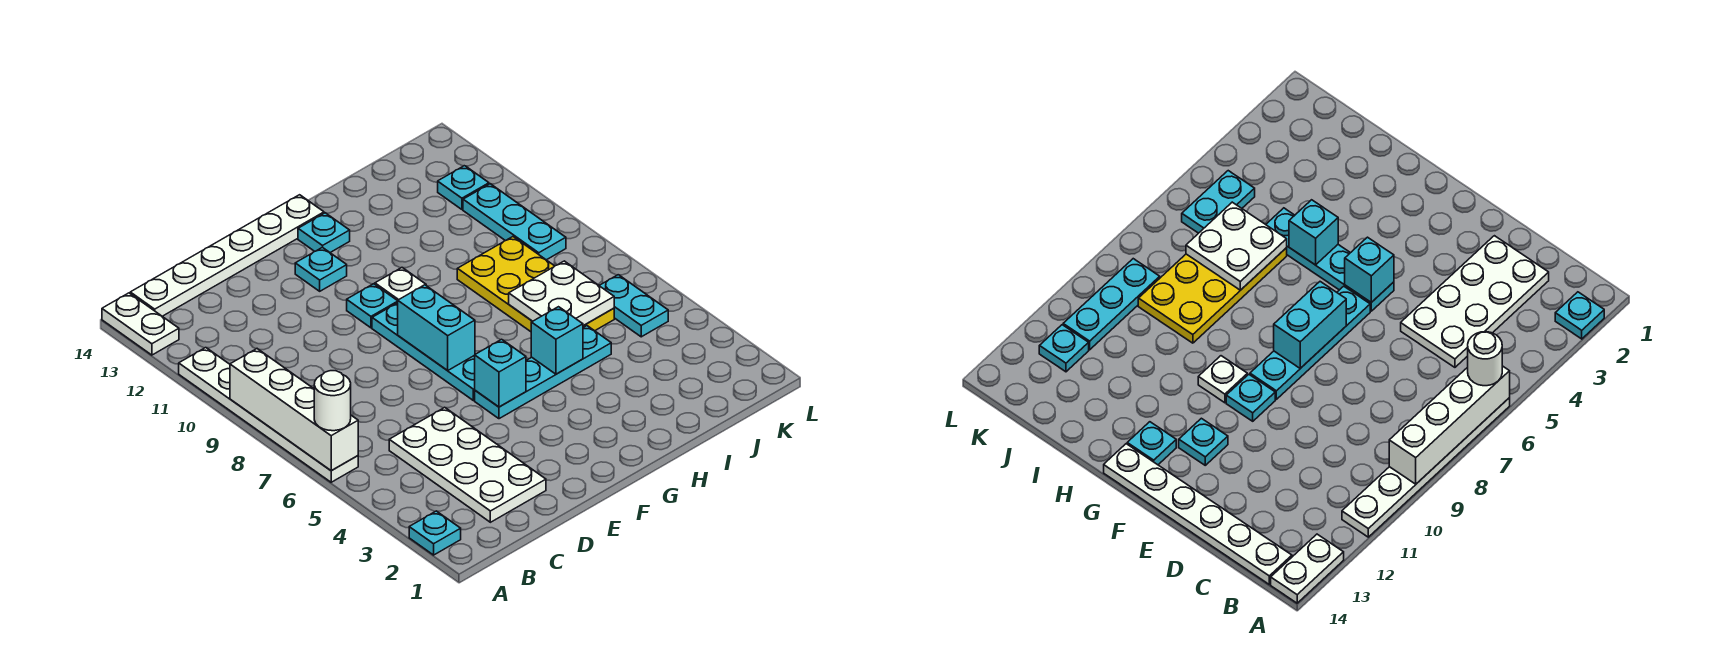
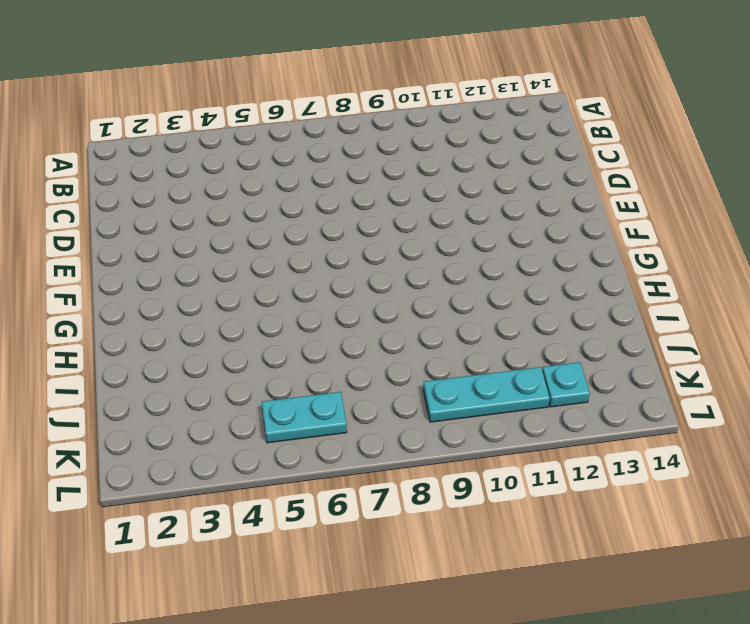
none -> cyan 1x1 plate [409,511,461,555]
none -> white 1x6 plate [179,348,358,482]
none -> white 1x2 plate [102,293,179,355]

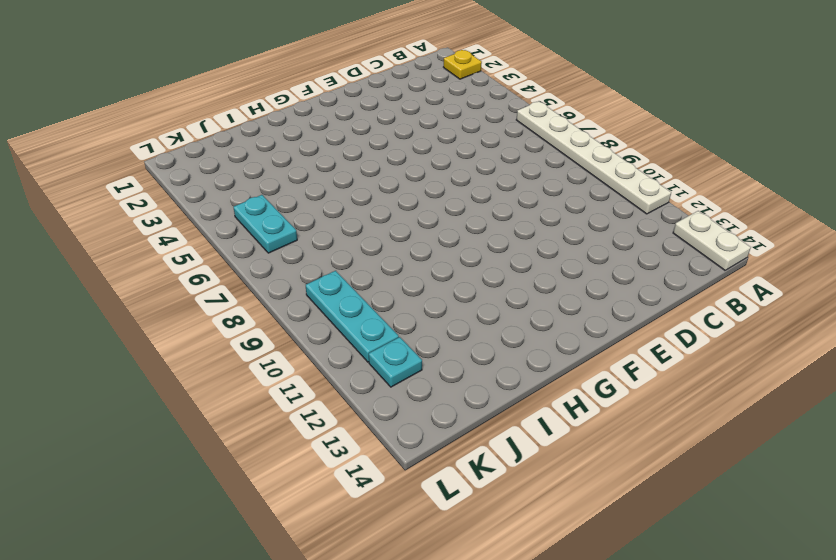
yellow 1x1 plate [444,50,482,79] -> cyan 1x1 plate [409,511,461,555]
none -> white 1x6 plate [130,195,324,316]
none -> white 2x4 plate [389,407,546,522]
none -> cyan 1x4 plate [475,326,611,419]

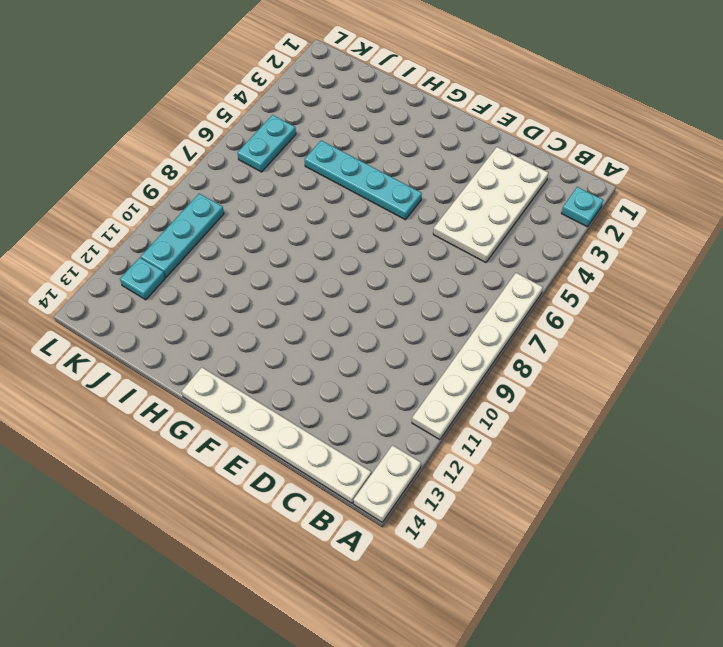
none -> cyan 1x4 plate [372,303,475,400]
none -> cyan 1x1 plate [347,284,398,328]
none -> cyan 1x1 plate [295,247,347,291]

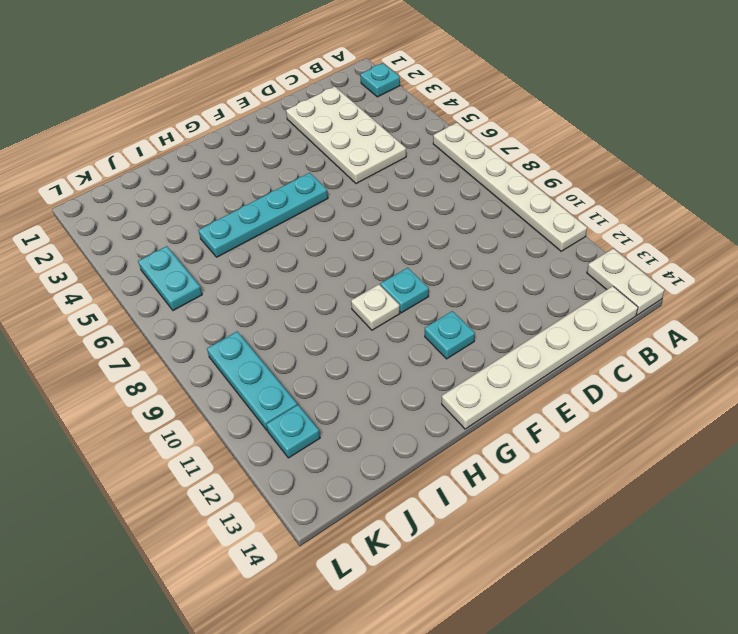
none -> cyan 1x4 plate [372,303,475,400]
none -> cyan 1x1 plate [298,213,350,252]
none -> yellow 2x4 plate [457,237,614,332]

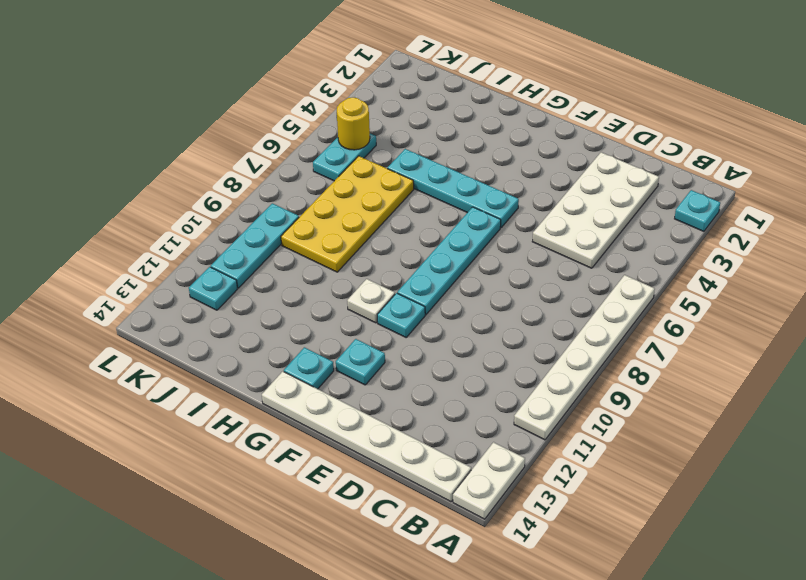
yellow 1x1 round brick [336,97,370,150] -> none
none -> white 1x4 brick [230,349,358,471]
none -> cyan 1x1 brick [475,339,526,407]
none -> cyan 1x2 brick [398,285,475,371]

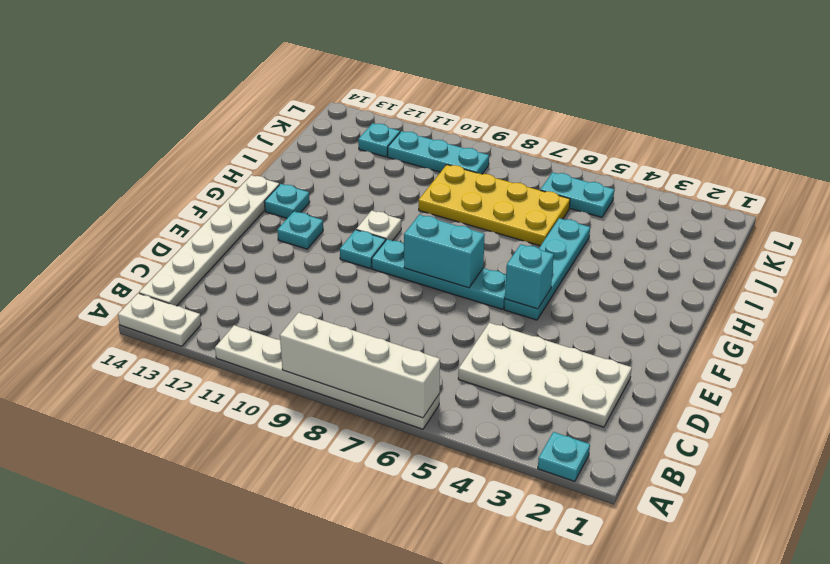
none -> cyan 1x1 brick [531,307,583,374]
none -> white 2x2 plate [509,261,614,326]
none -> white 1x1 round brick [314,371,351,431]

